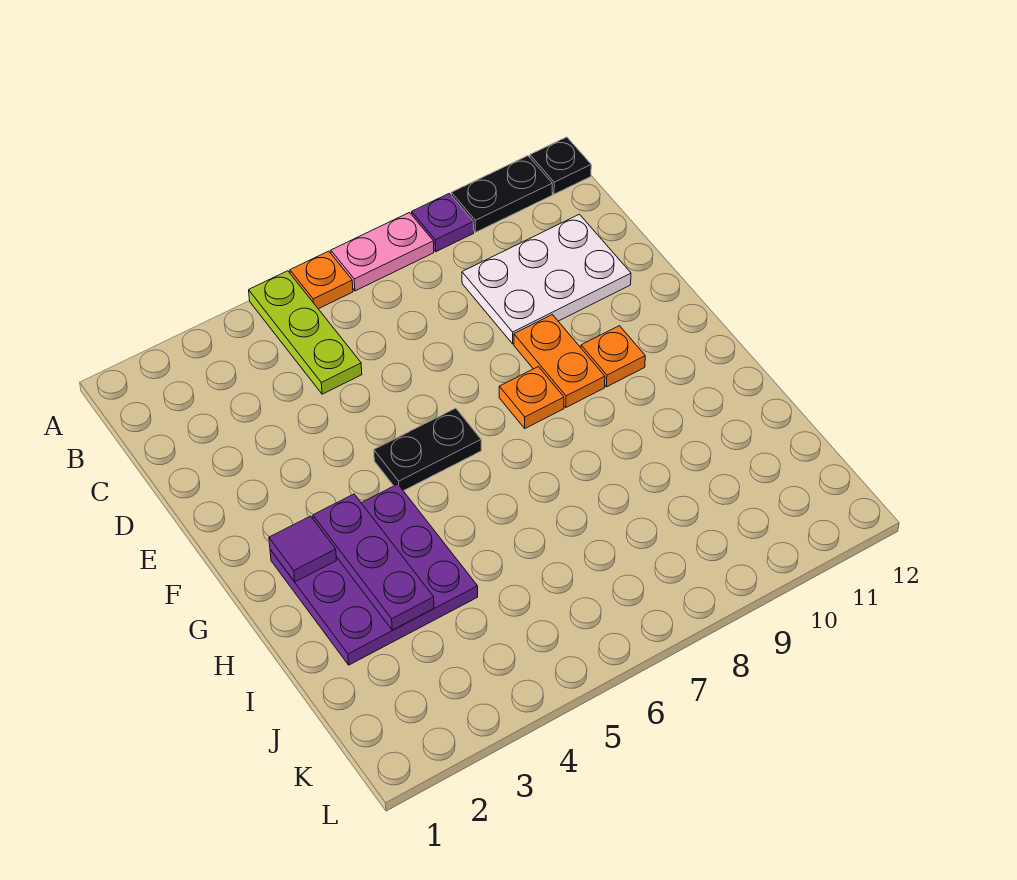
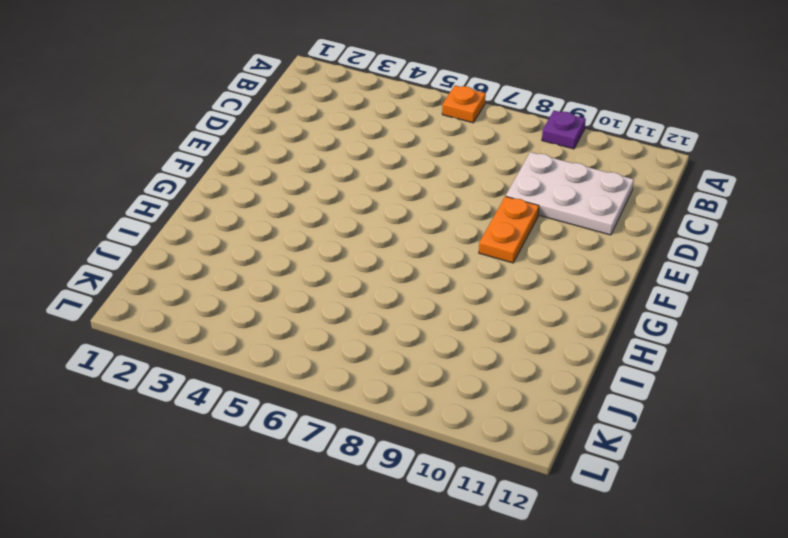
none -> lime 1x3 plate [249,271,362,394]
none -> pink 1x2 plate [331,213,434,291]
none -> black 1x2 plate [451,156,552,232]

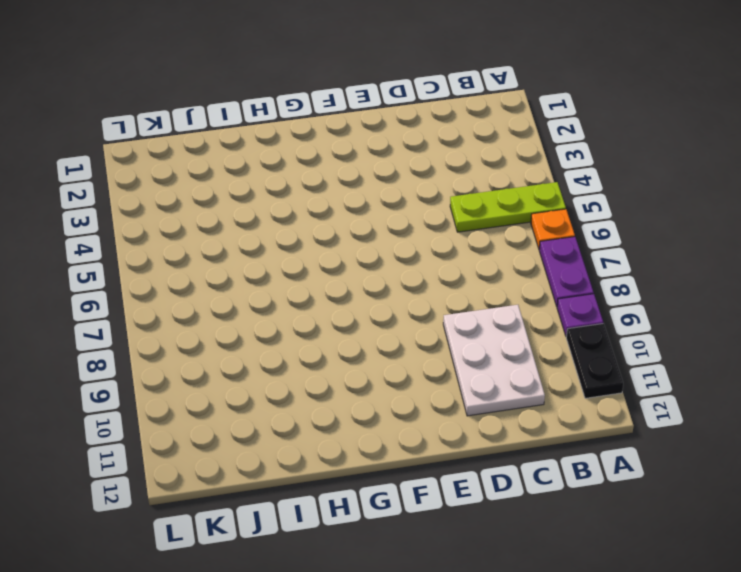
purple 1x2 plate [539,237,594,306] -> pink 1x2 plate [331,213,434,291]
none -> black 1x1 plate [530,137,591,194]
none -> orange 1x2 plate [514,315,605,407]
none -> black 1x2 plate [374,408,481,491]

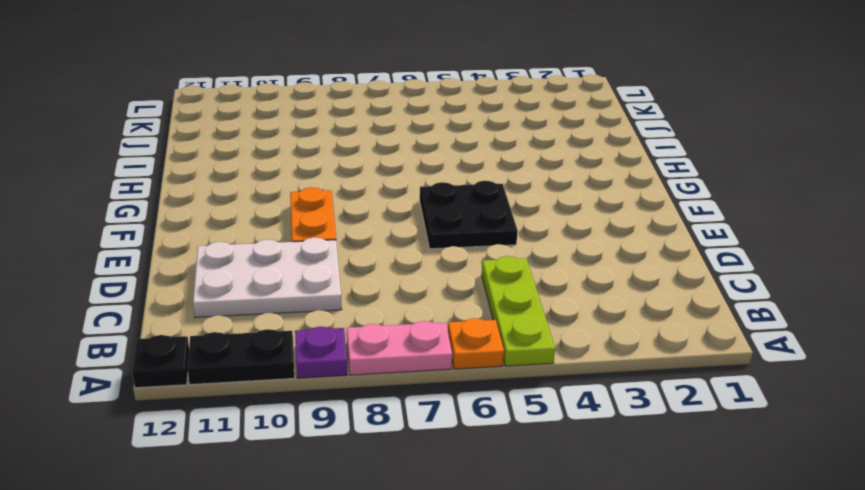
black 2x2 plate [420,181,518,249] -> black 1x2 plate [374,408,481,491]
none -> orange 1x1 plate [499,367,564,428]
none -> orange 1x1 plate [581,326,645,387]
none -> purple 3x3 plate [270,484,478,665]

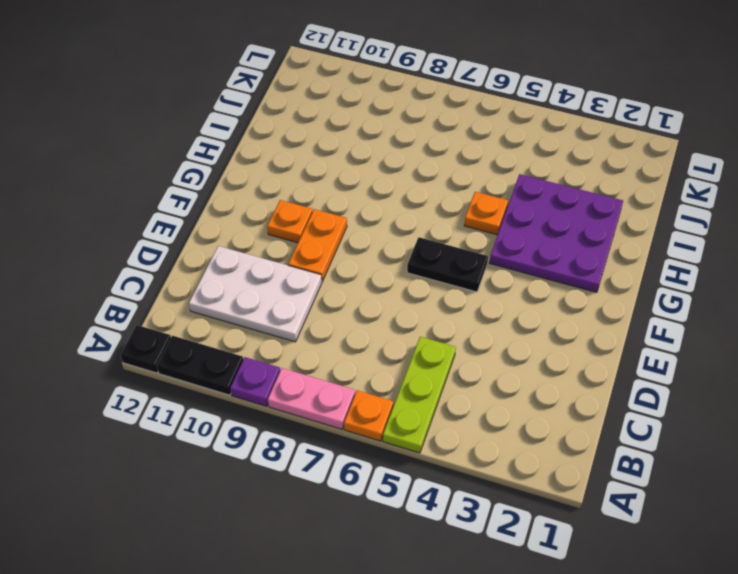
orange 1x1 plate [464,192,508,235] -> orange 1x1 plate moved to [499,367,564,428]
none -> purple 1x1 tile [269,516,336,582]
none -> purple 1x3 plate [313,494,434,630]

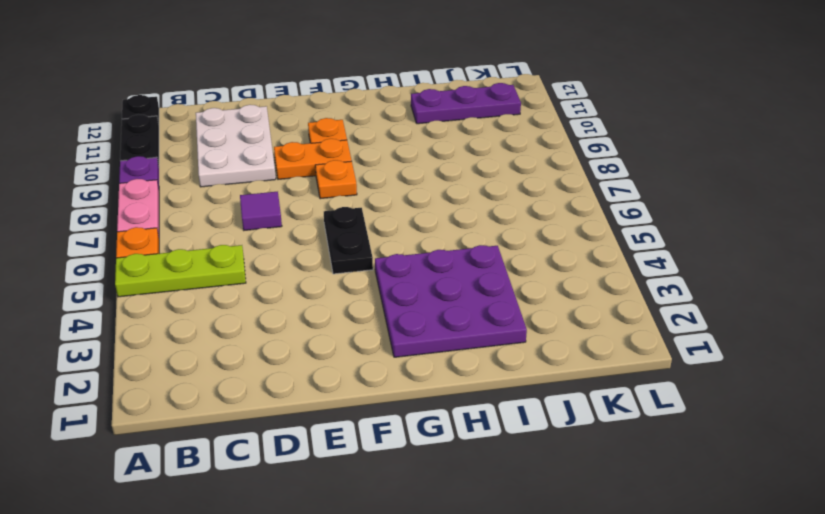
purple 1x1 tile [240,192,282,230] -> purple 1x1 tile moved to [269,516,336,582]
purple 1x3 plate [411,83,521,124] -> purple 1x3 plate moved to [313,494,434,630]

